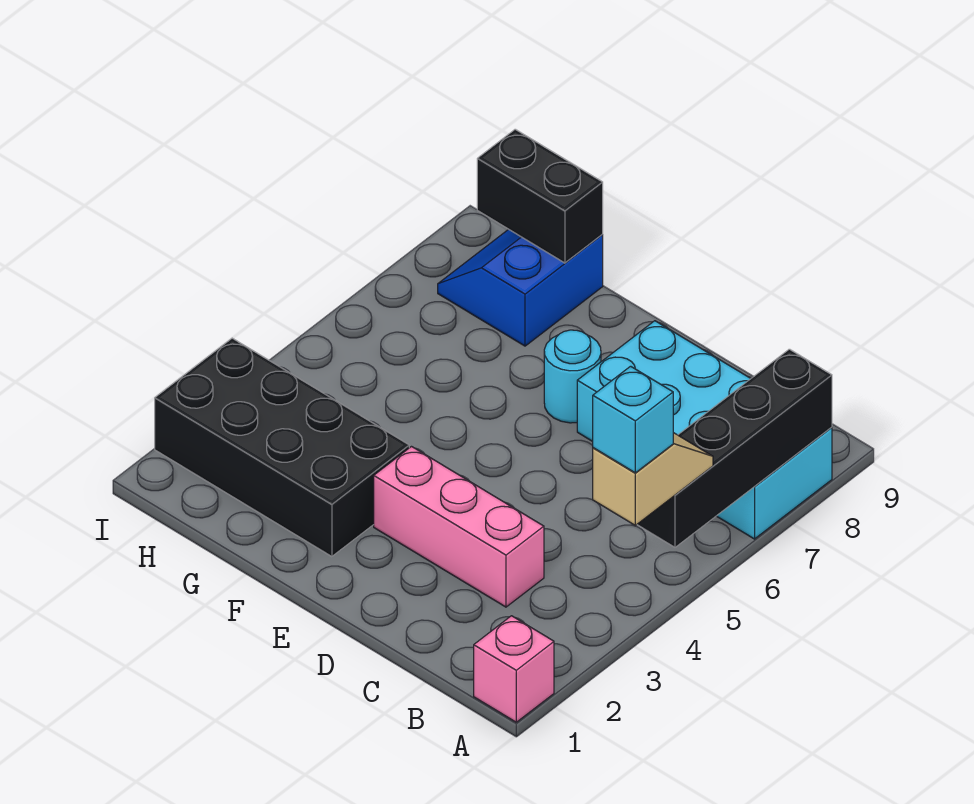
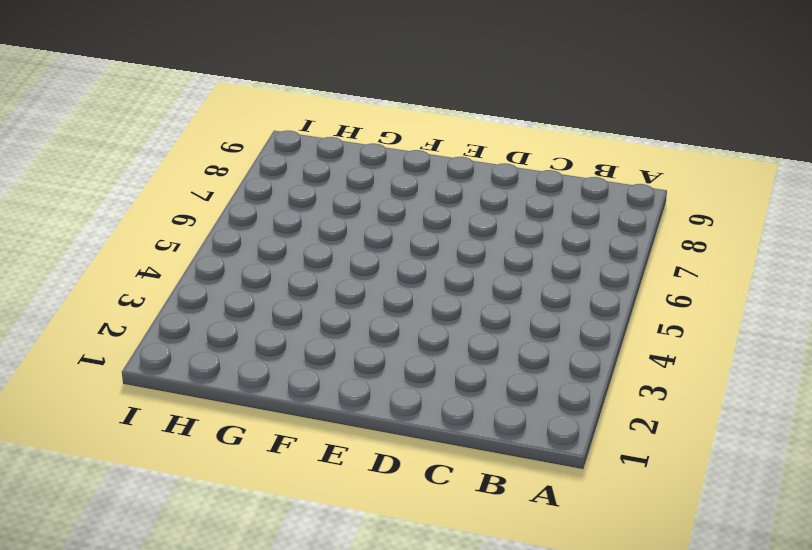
none -> pink 1x1 brick [474,616,554,722]
none -> cyan 2x4 brick [577,321,832,539]

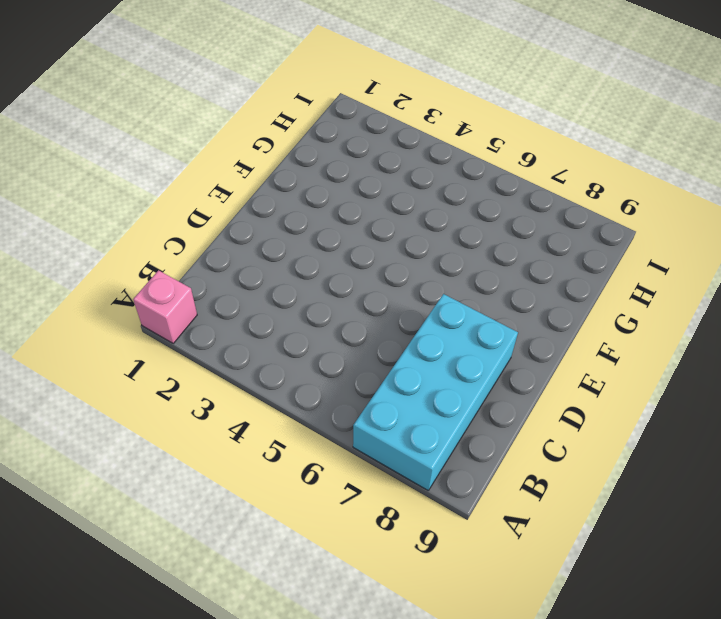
none -> pink 1x3 brick [374,447,544,607]
none -> cyan 1x1 round brick [544,330,601,423]

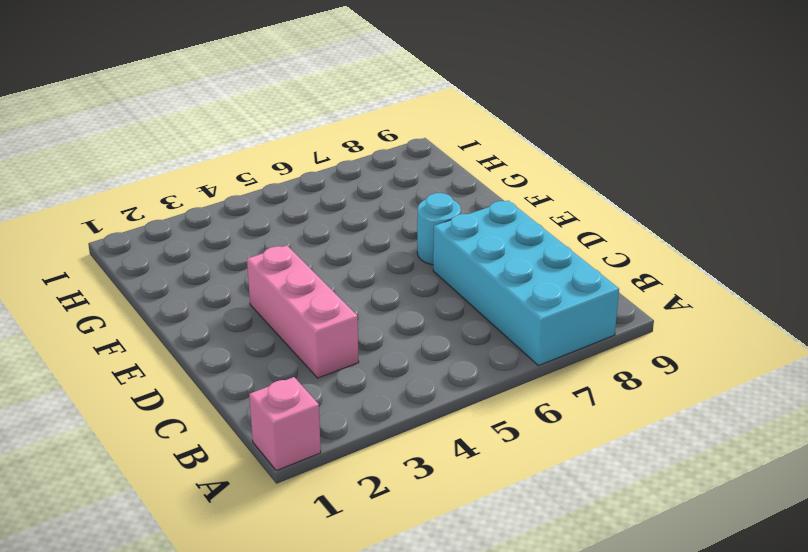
none -> black 2x4 brick [155,338,409,557]
none -> blue 2x2 slope [438,229,603,346]

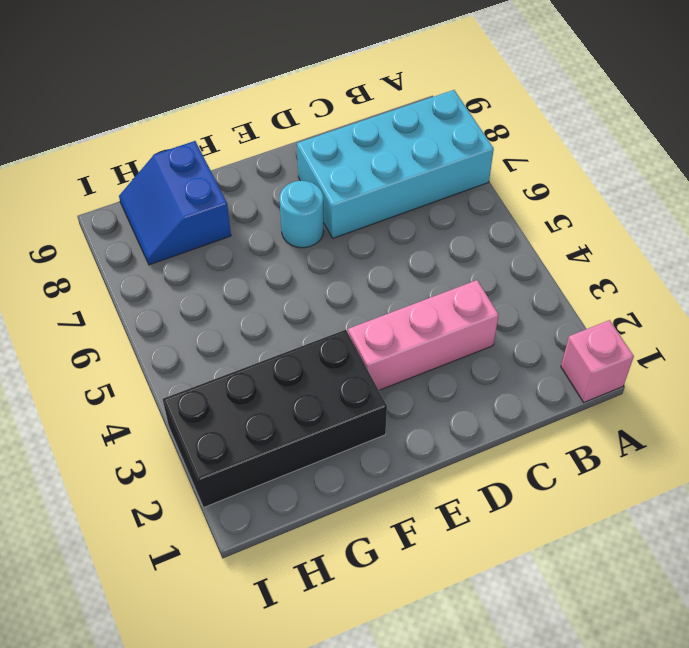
none -> black 1x4 brick [637,349,832,547]
none -> black 1x2 brick [477,129,603,263]

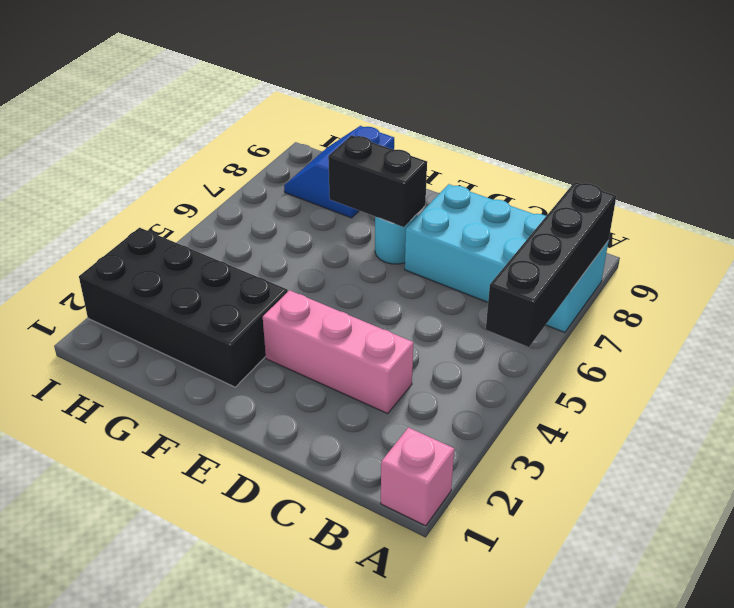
black 1x2 brick [328,135,427,227] -> black 1x2 brick moved to [477,129,603,263]
none -> tan 1x2 slope [593,433,713,525]
none -> cyan 1x1 brick [593,366,673,473]

